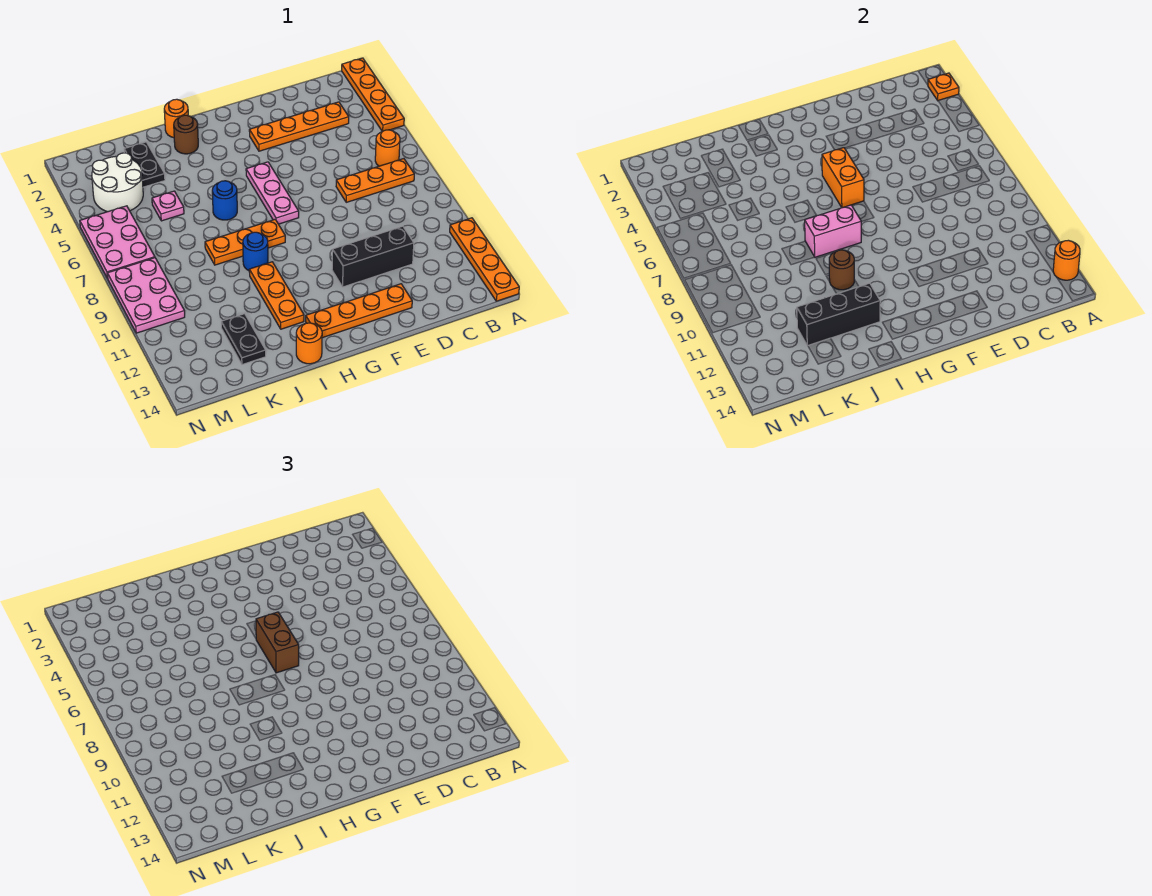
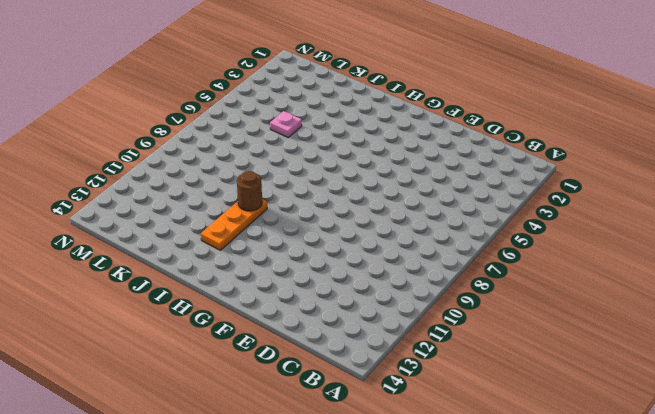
none -> orange 1x4 plate [342,58,404,131]
none -> orange 1x4 plate [450,218,519,301]
none -> orange 1x1 round brick [375,130,400,166]

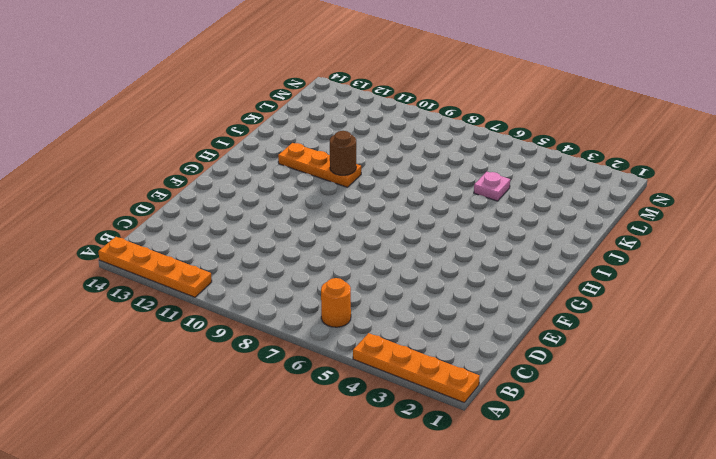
none -> orange 1x3 plate [336,159,414,202]
none -> orange 1x4 plate [249,102,349,151]
none -> black 1x3 brick [332,226,414,287]

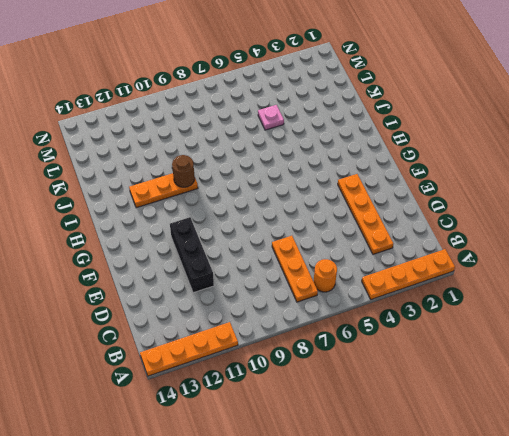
none -> orange 1x4 plate [306,284,412,338]
none -> pink 1x3 plate [246,162,299,224]
none -> orange 1x3 plate [205,220,285,265]

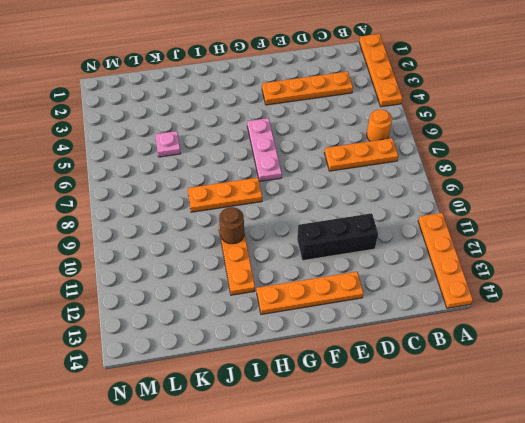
none -> orange 1x1 round brick [164,99,188,138]
none -> brown 1x1 round brick [174,115,198,154]
none -> blue 1x1 round brick [212,181,237,220]

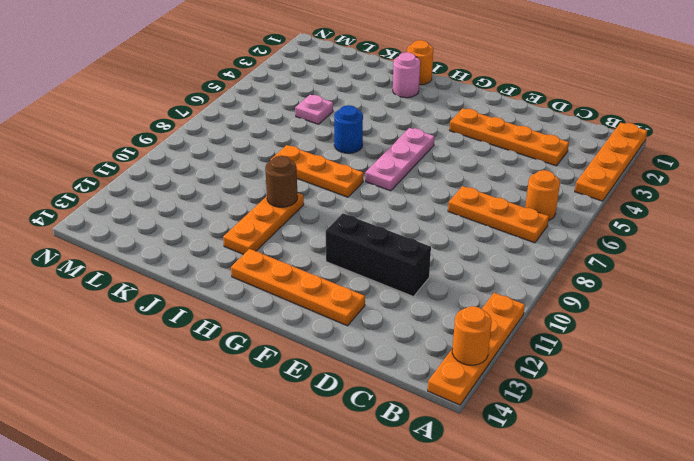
pink 1x1 round brick [393,52,420,98] -> brown 1x1 round brick [174,115,198,154]
none -> blue 1x1 round brick [243,232,268,271]
none -> orange 1x1 round brick [296,323,322,364]
none -> black 1x2 plate [124,142,165,187]

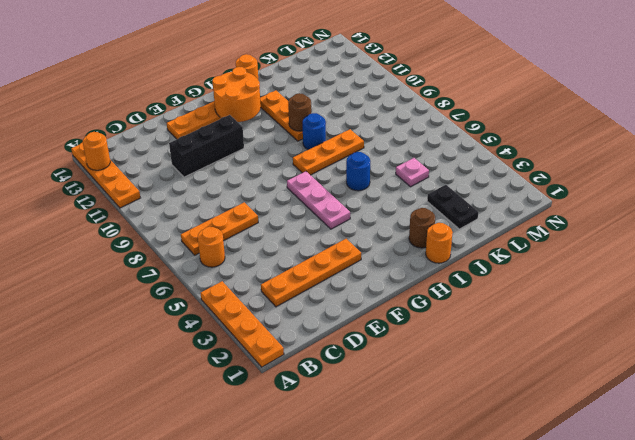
orange 2x2 round brick [212,67,261,122] -> none
none -> black 1x2 plate [221,314,266,365]
none -> white 2x2 round brick [92,153,143,212]
none -> pink 2x3 plate [80,206,155,278]

